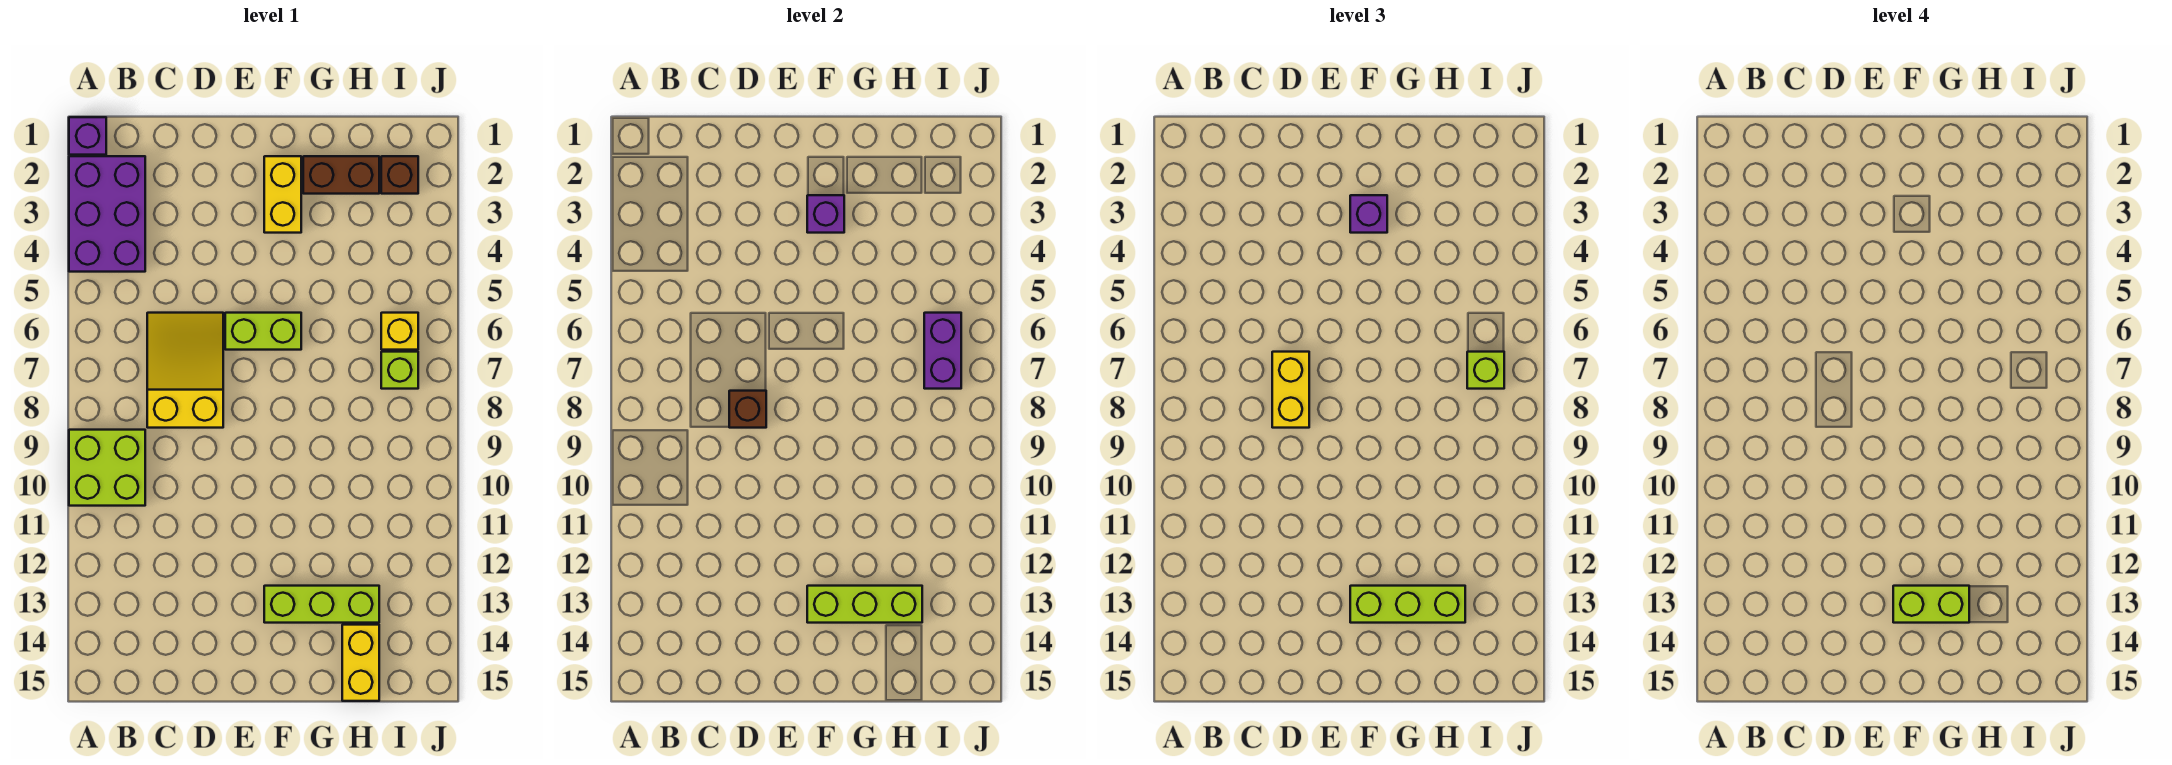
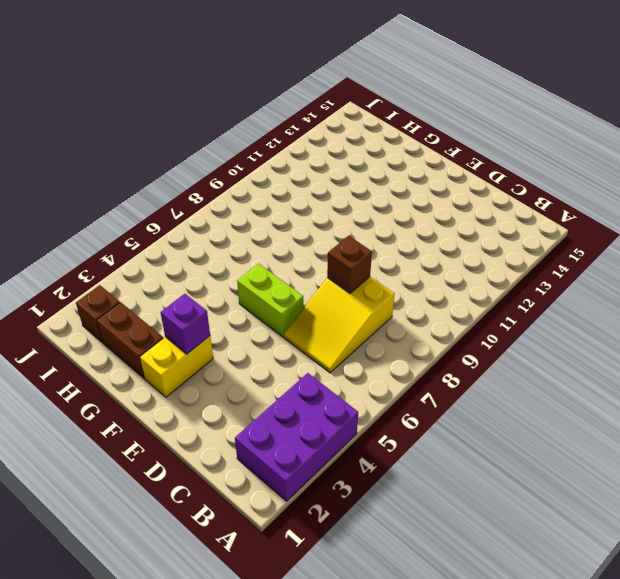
none -> purple 1x1 brick [69,117,106,155]
none -> lime 2x2 brick [69,430,145,506]
none -> lime 1x3 brick [264,586,379,623]

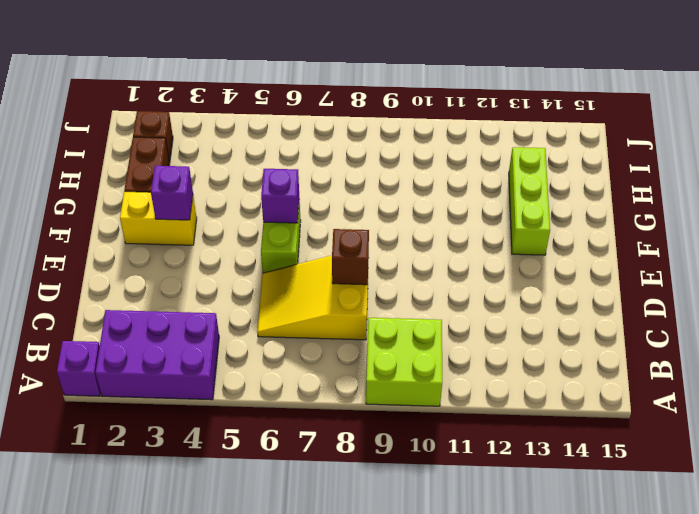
purple 1x1 brick [261,169,299,223] -> purple 1x1 brick moved to [1350,195,1387,233]
none -> yellow 1x2 brick [342,625,379,701]
none -> yellow 1x1 brick [381,313,418,350]
none -> lime 1x1 brick [381,352,418,389]

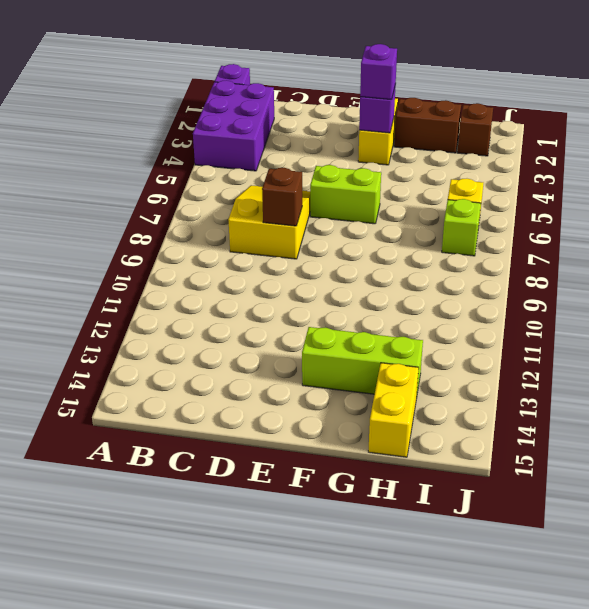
none -> lime 2x2 brick [69,430,145,506]
none -> lime 1x3 brick [807,586,922,623]
none -> purple 1x2 brick [924,313,961,389]

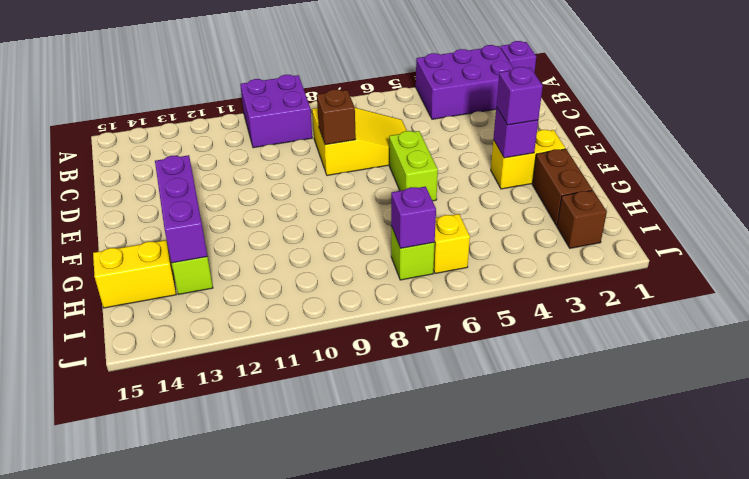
purple 2x2 brick [240,75,312,148] -> lime 2x2 brick [69,430,145,506]
purple 1x3 brick [155,155,207,263] -> lime 1x3 brick [807,586,922,623]
purple 1x1 brick [391,187,436,248] -> purple 1x2 brick [924,313,961,389]
none -> yellow 1x2 brick [1272,352,1309,428]
none -> lime 1x3 brick [1350,586,1465,623]
none -> lime 1x1 brick [1467,352,1504,389]

